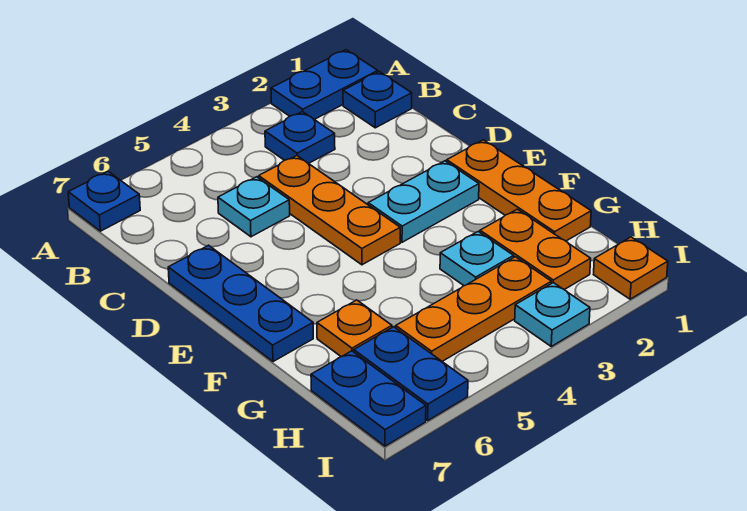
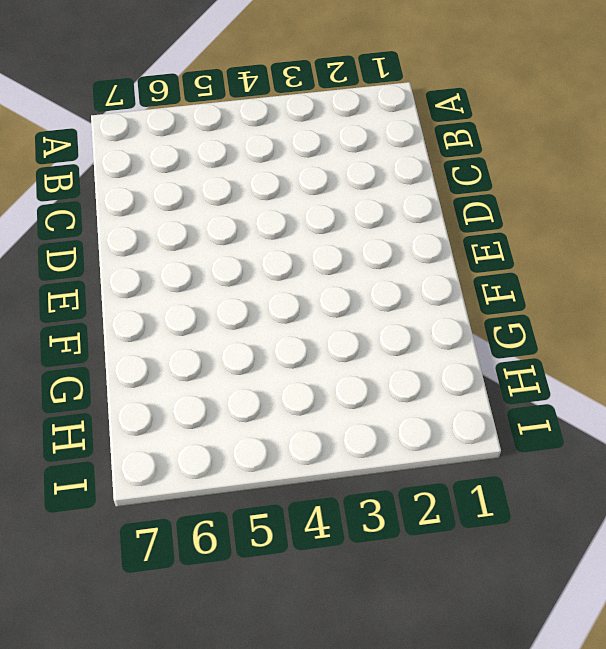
none -> blue 1x2 plate [271,50,378,119]
none -> blue 1x1 plate [68,172,140,231]
none -> blue 1x1 plate [343,72,412,128]

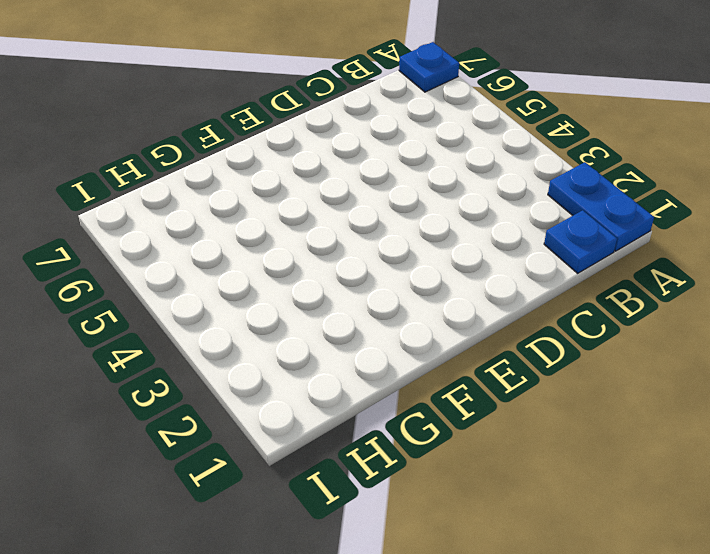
none -> blue 1x1 plate [265,111,335,164]
none -> orange 1x3 plate [259,156,400,265]
none -> cyan 1x1 plate [218,177,290,237]

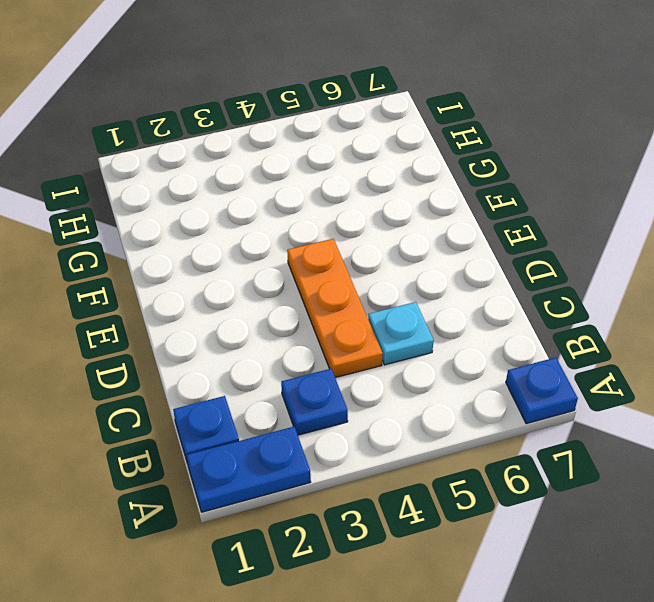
none -> blue 1x3 plate [168,245,313,362]
none -> orange 1x3 plate [447,140,591,241]
none -> cyan 1x2 plate [368,161,479,242]

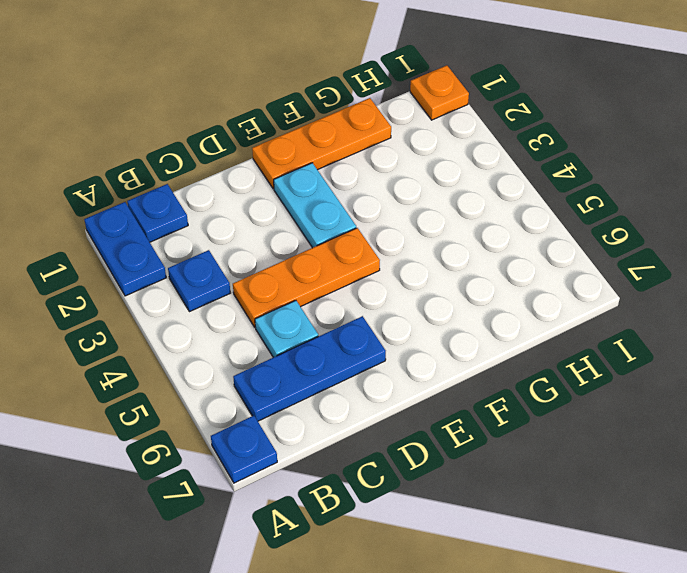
blue 1x3 plate [233,316,386,421] -> blue 1x3 plate moved to [168,245,313,362]
none -> orange 1x2 plate [480,209,591,290]
none -> cyan 1x1 plate [440,231,514,286]
none -> orange 1x1 plate [317,300,392,357]

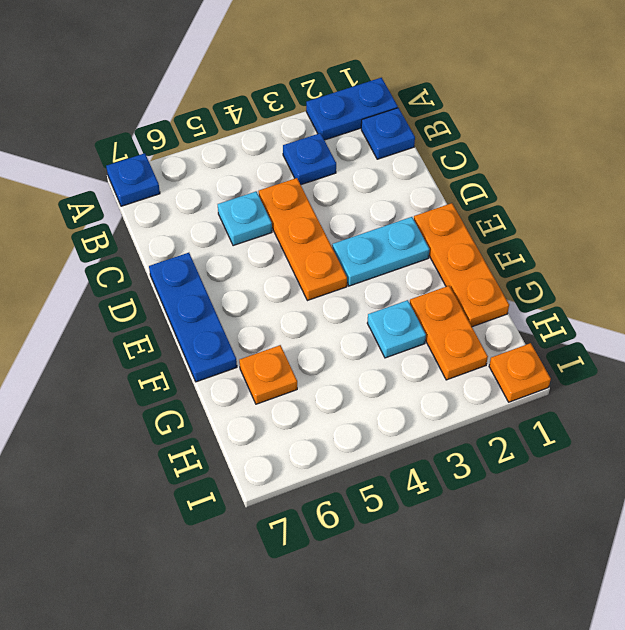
none -> orange 1x3 plate [396,257,551,361]
none -> blue 1x2 plate [354,327,468,420]
none -> blue 1x2 plate [311,351,426,446]

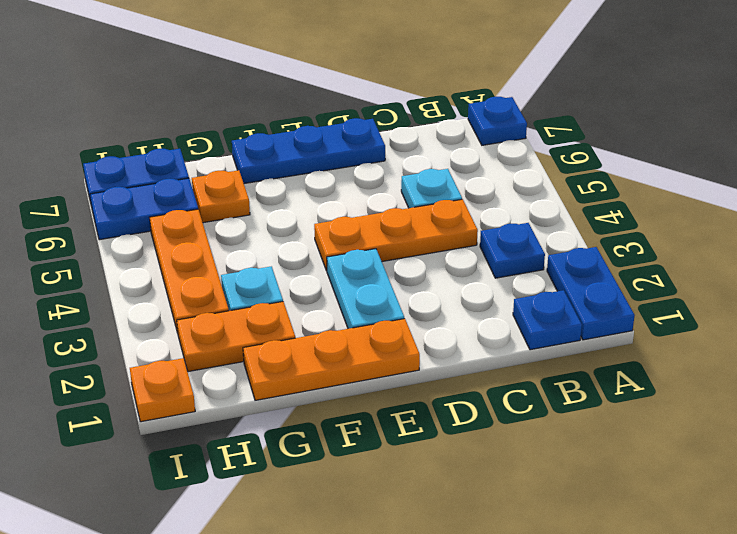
none -> cyan 1x1 plate [515,283,590,346]

